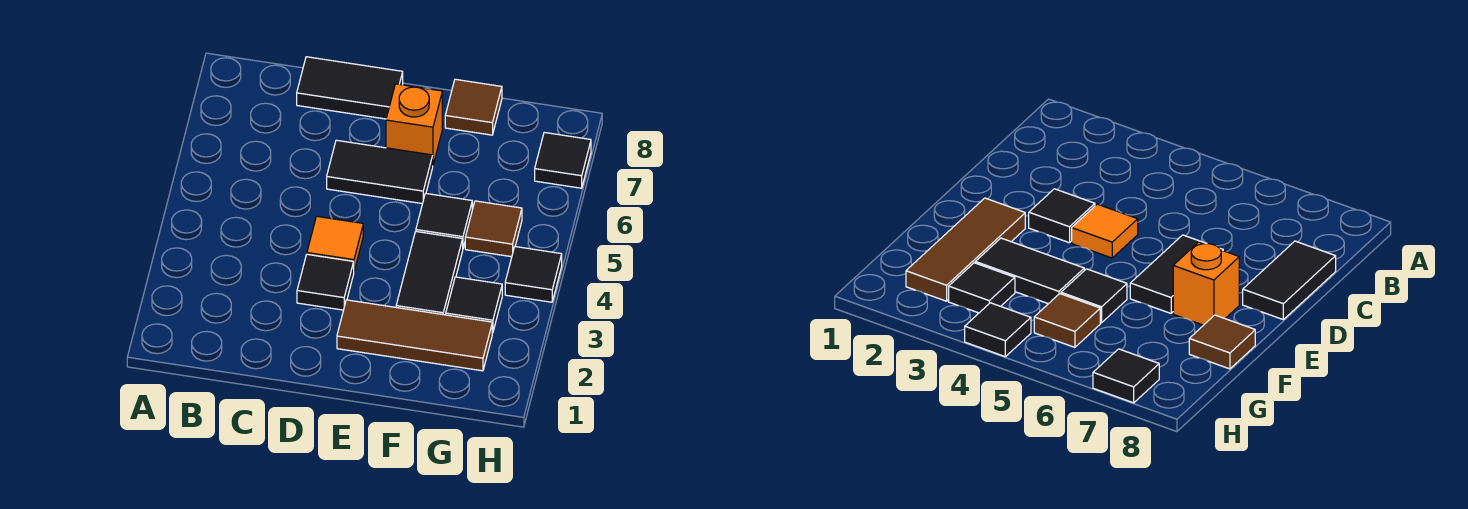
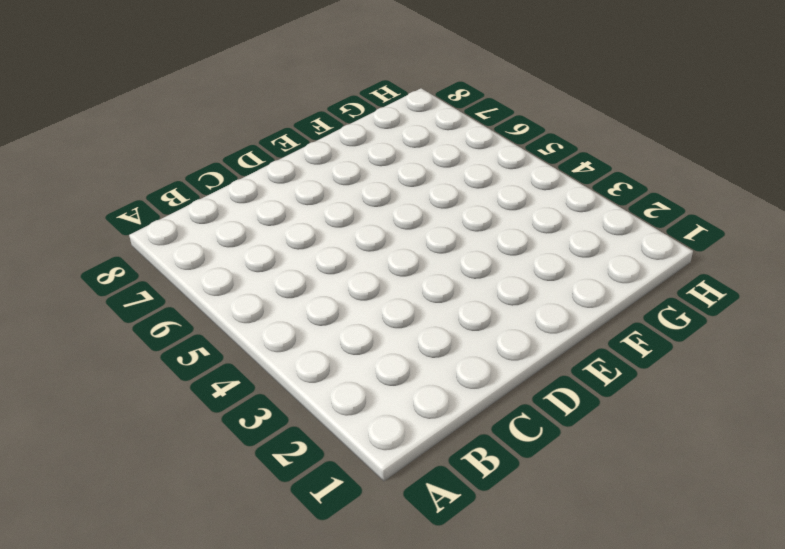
none -> black 1x2 tile [297,57,403,119]
none -> black 1x1 tile [297,254,354,310]
none -> orange 1x1 tile [307,216,363,271]

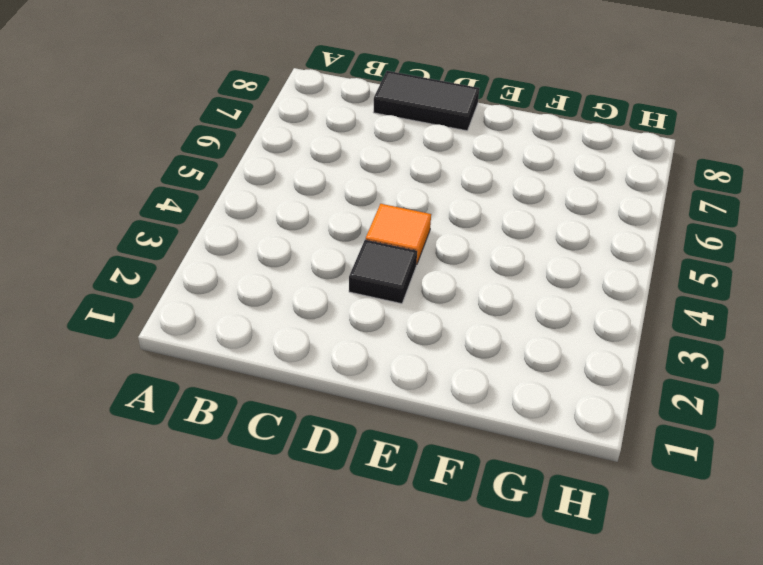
none -> black 1x2 tile [327,140,433,204]
none -> brown 1x3 tile [337,300,492,371]
none -> orange 1x1 brick [386,84,442,164]

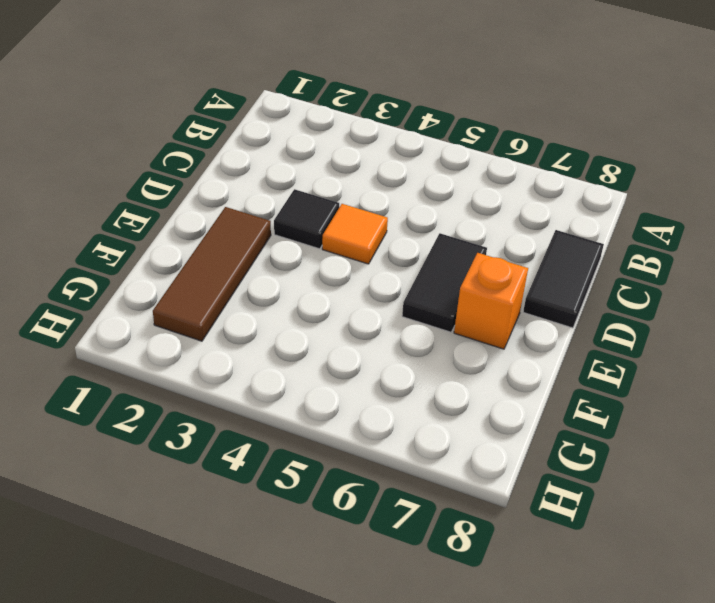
none -> black 1x2 tile [396,232,463,315]
none -> black 1x1 tile [416,193,472,248]
none -> brown 1x1 tile [445,79,502,135]

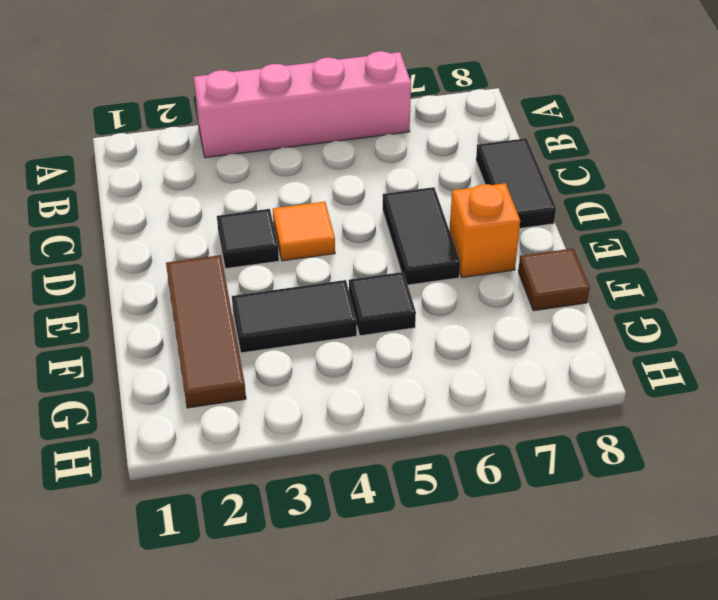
pink 1x4 brick [194,51,411,158] -> none
none -> black 1x1 tile [446,277,502,333]
none -> brown 1x1 tile [465,201,522,257]
none -> black 1x1 tile [505,247,562,302]

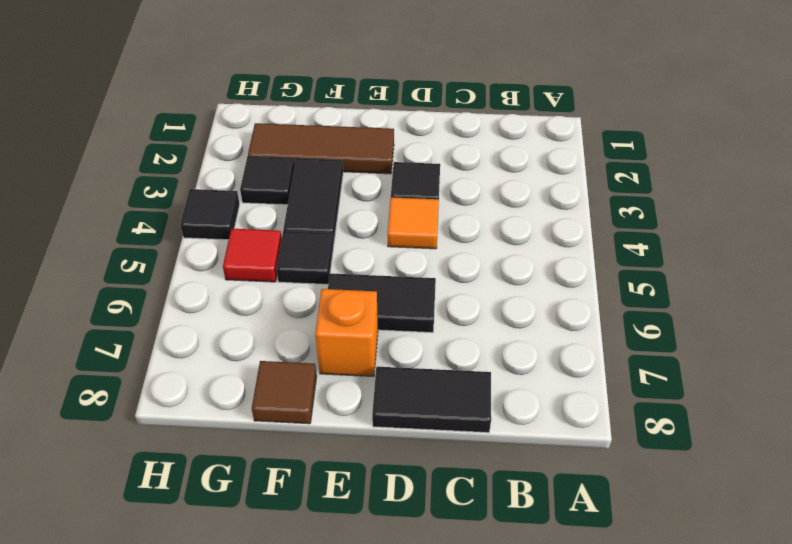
red 1x1 tile [223,229,282,282] -> brown 1x1 tile [465,201,522,257]
none -> black 1x1 tile [535,132,591,188]

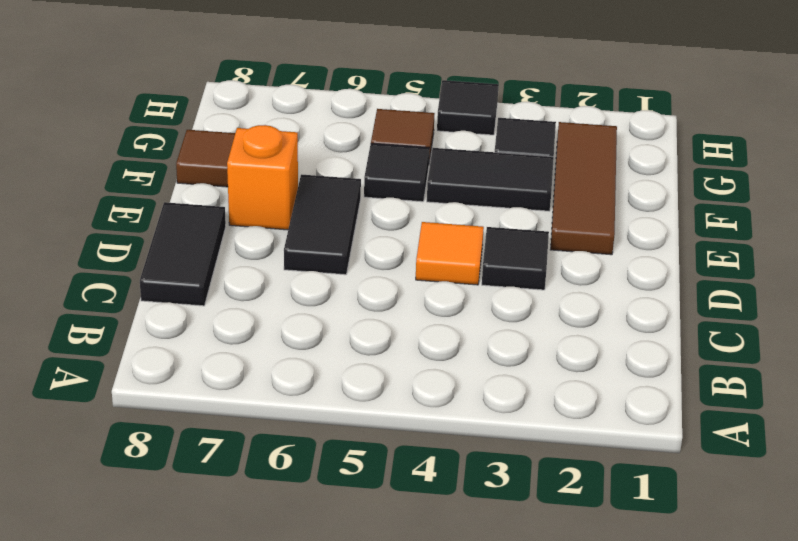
none -> black 1x1 tile [535,132,591,188]

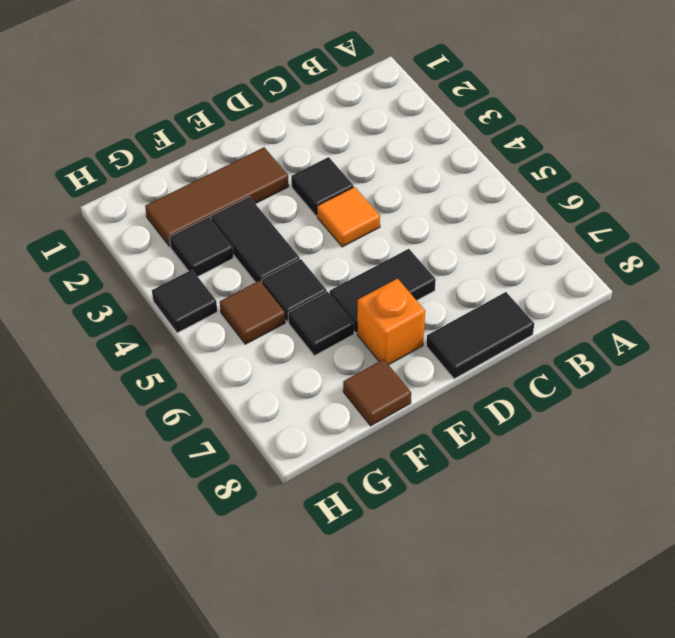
black 1x1 tile [288,292,354,356] -> black 1x1 tile moved to [535,132,591,188]

